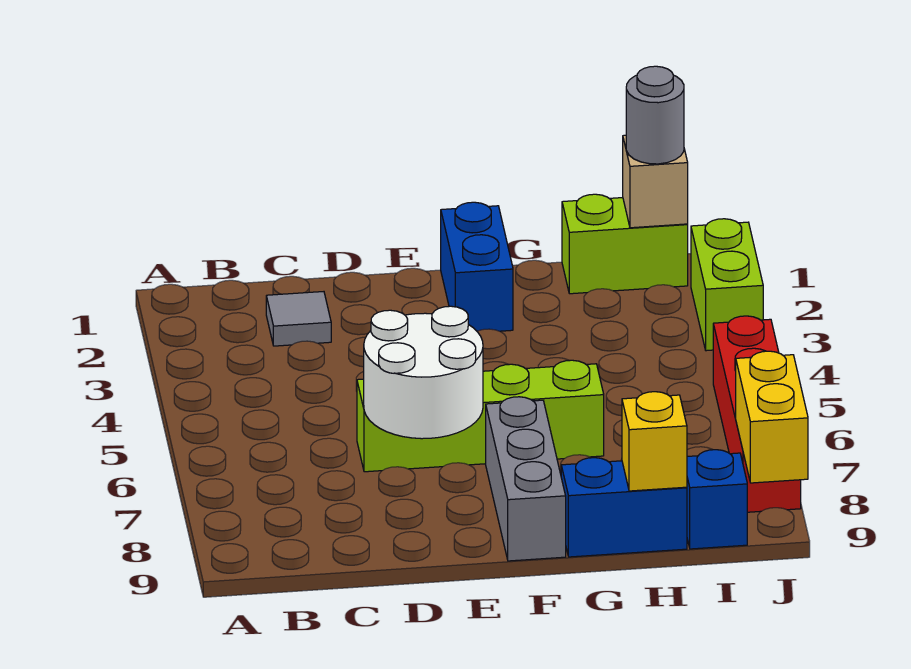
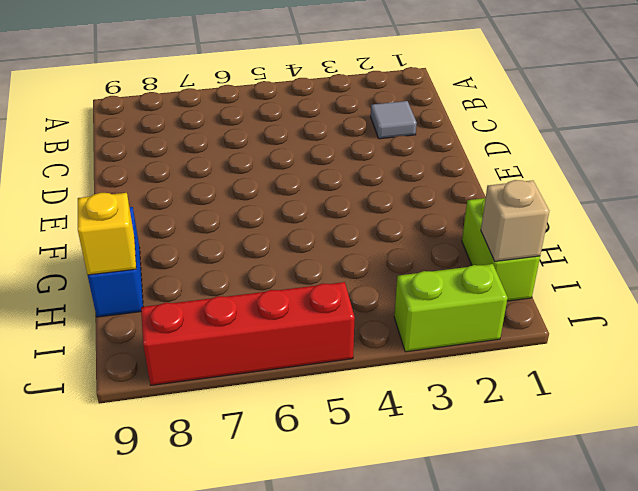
none -> lime 1x4 brick [357,360,604,472]
none -> blue 1x2 brick [441,202,513,331]
none -> grey 1x3 brick [486,397,566,561]

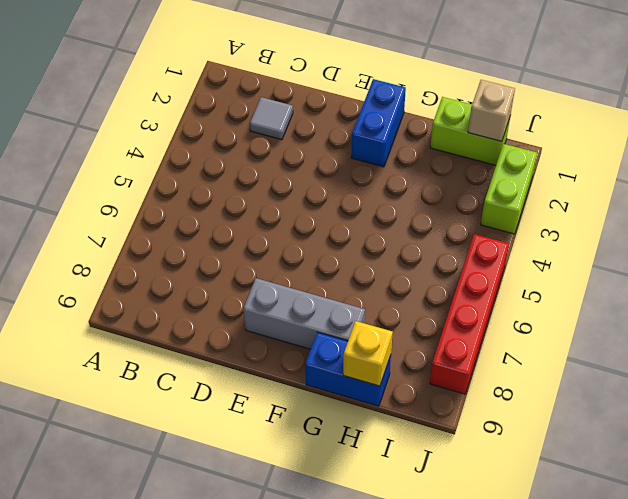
grey 1x3 brick [243,278,365,349] -> grey 1x3 brick turned to [486,397,566,561]
none -> lime 1x4 brick [357,360,604,472]
none -> blue 1x1 brick [687,450,747,549]
none -> white 2x2 round brick [364,306,483,439]

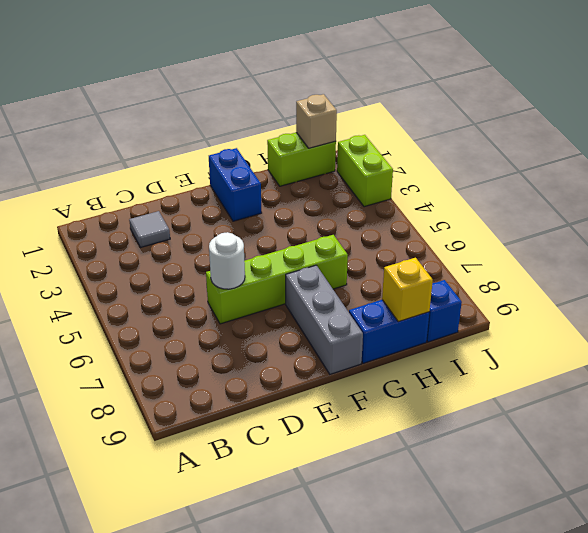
white 1x1 round brick [209,232,245,289] -> white 2x2 round brick [364,306,483,439]
none -> red 1x4 brick [713,316,801,512]
none -> yellow 1x2 brick [736,351,808,483]
none -> grey 1x1 round brick [626,66,684,164]

